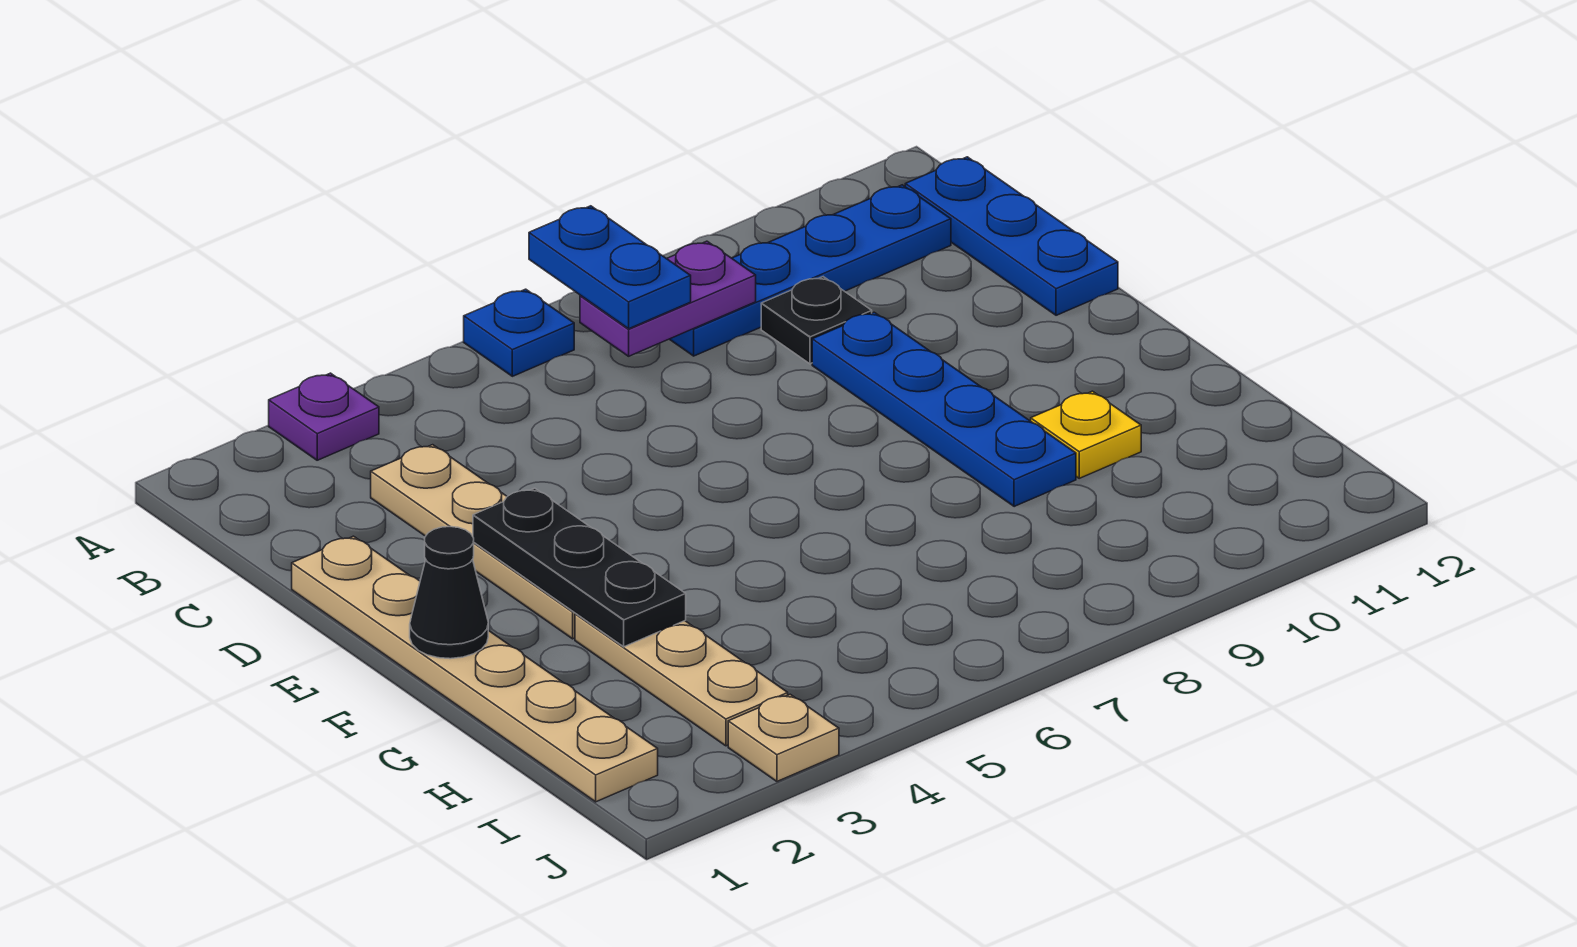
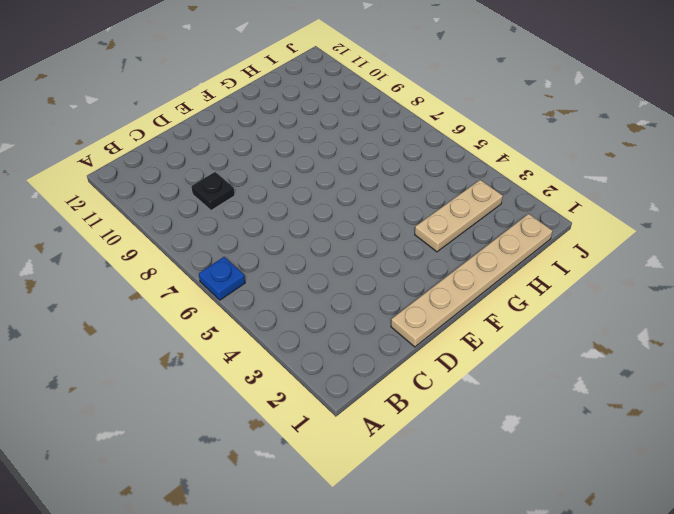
none -> purple 1x1 plate [269,373,379,460]
none -> blue 1x4 plate [670,185,951,356]
none -> blue 1x3 plate [905,157,1118,315]

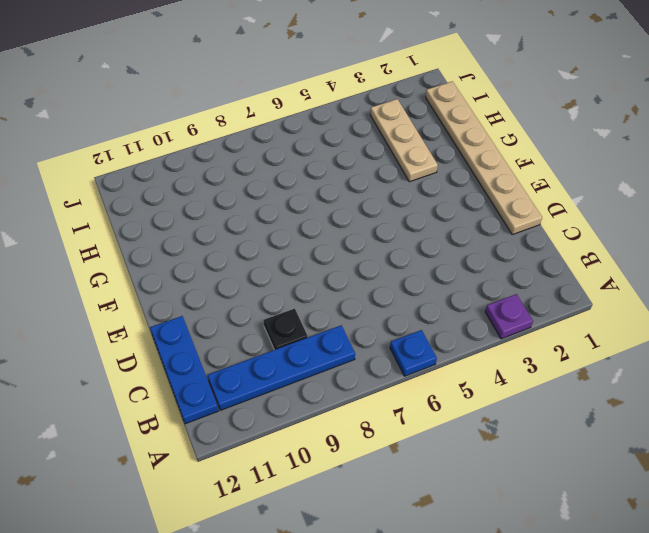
none -> tan 1x4 plate [371,445,576,639]
none -> blue 1x4 plate [812,312,1076,507]
none -> yellow 1x1 plate [1031,391,1141,478]

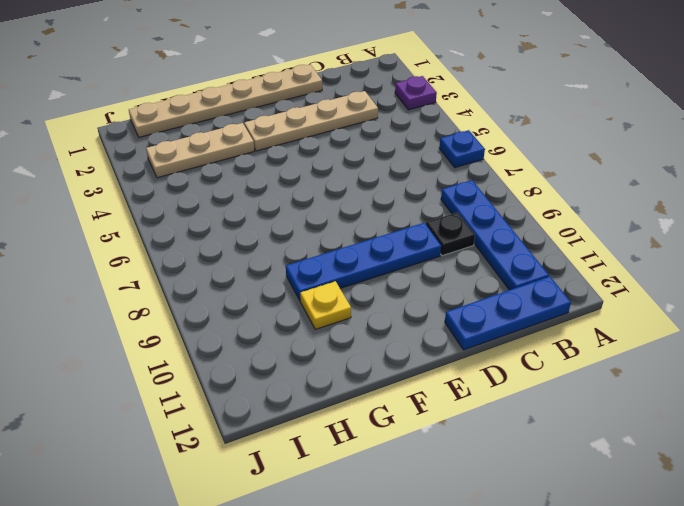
none -> tan 1x1 plate [728,694,839,781]
none -> purple 1x2 plate [580,241,756,356]
none -> black 1x3 plate [473,488,686,647]

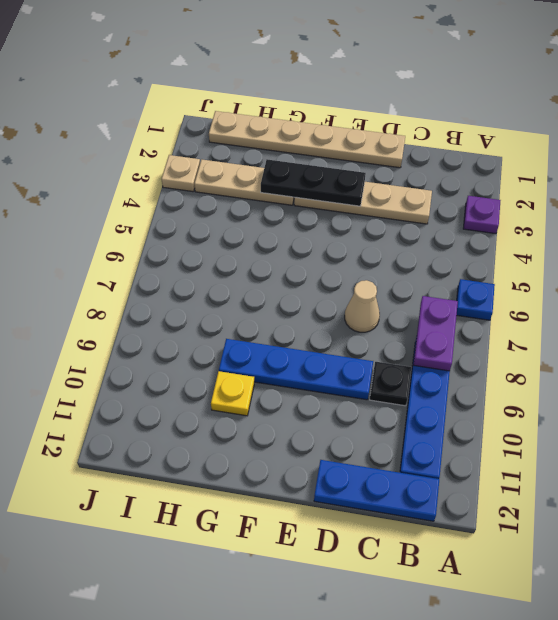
tan 1x1 cone [345,280,380,332] -> none
none -> black 1x1 cone [410,527,488,659]
none -> blue 1x2 plate [529,206,691,329]

